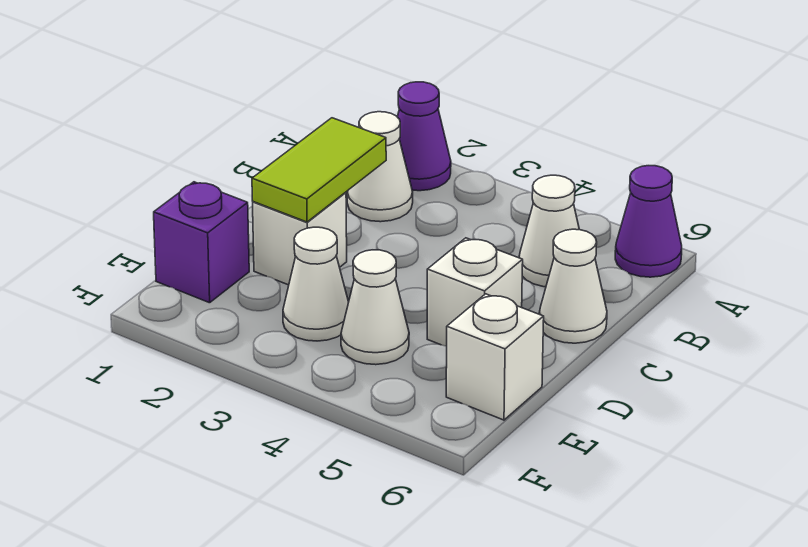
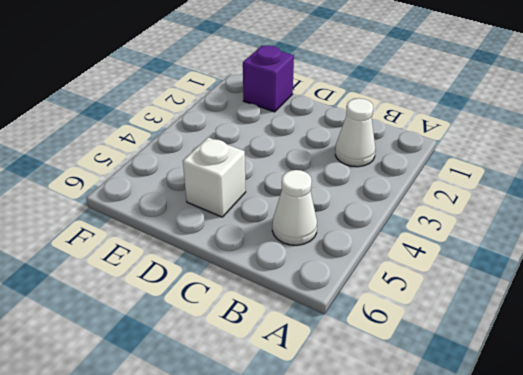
none -> purple 1x1 cone [398,82,451,191]
none -> purple 1x1 cone [615,166,682,277]
none -> white 1x1 cone [539,229,607,343]

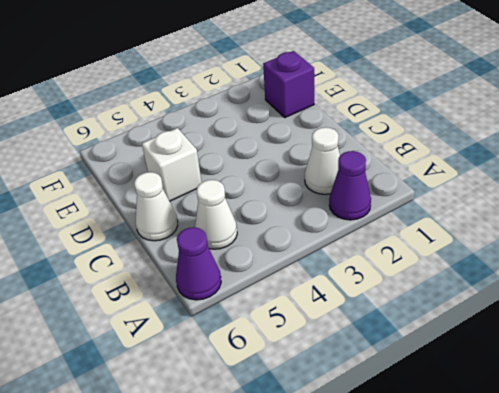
none -> white 1x1 brick [253,192,347,285]
none -> white 1x1 cone [283,227,349,341]
none -> white 1x1 cone [341,250,409,365]

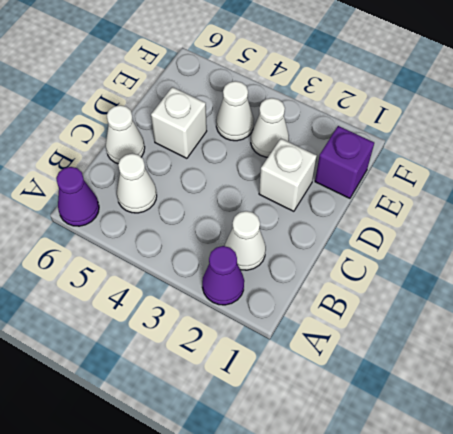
none -> white 1x1 brick [446,294,544,420]
none -> lime 1x2 tile [252,118,386,222]

